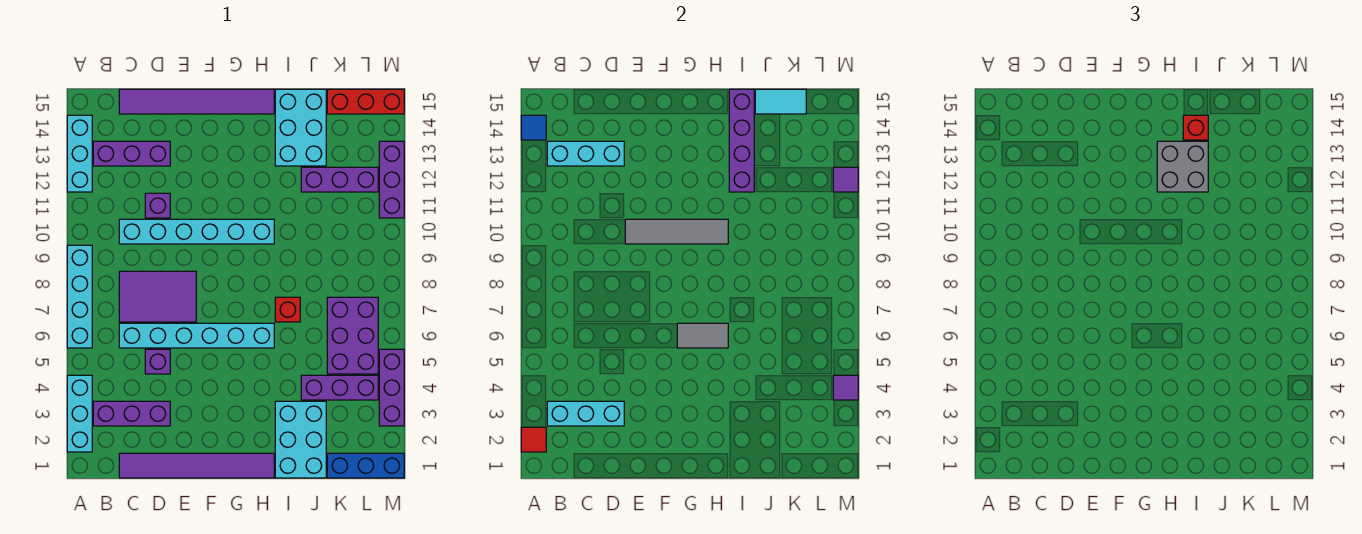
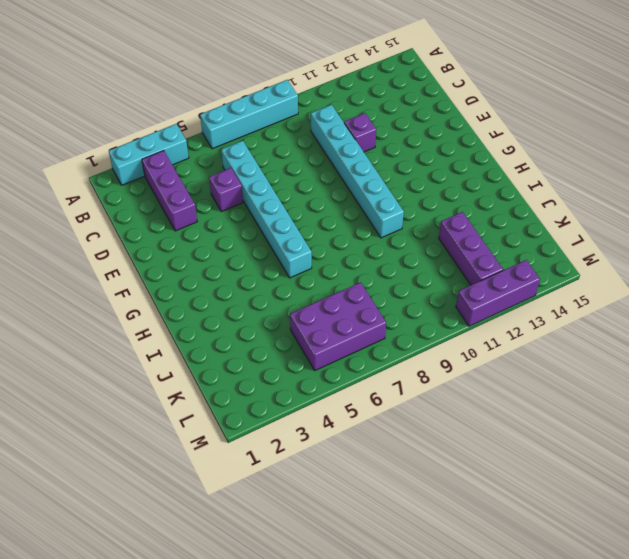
none -> cyan 1x3 brick [67,115,92,192]
none -> purple 1x3 brick [93,141,170,166]
none -> purple 1x6 tile [119,453,274,478]
none -> purple 2x3 tile [119,271,196,322]

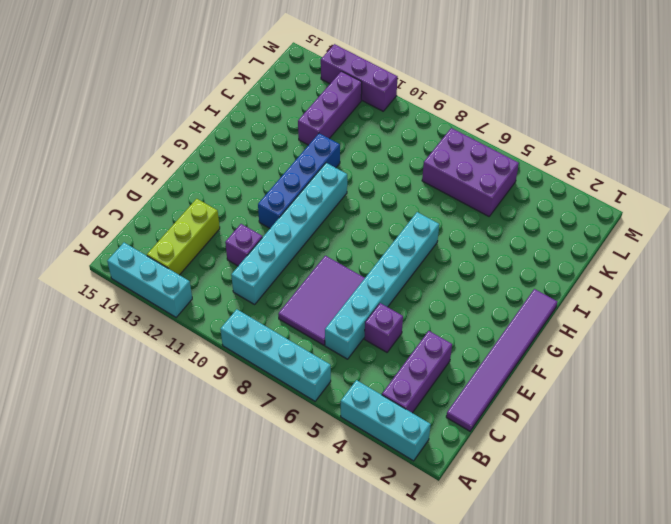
lime 1x3 brick [147,199,220,275] -> purple 1x3 brick [93,141,170,166]
blue 1x4 brick [258,133,340,228] -> none
none -> purple 1x6 tile [119,89,274,114]
none -> cyan 2x3 brick [275,401,326,478]
none -> red 1x1 brick [275,297,300,322]
none -> cyan 2x3 brick [275,89,326,166]

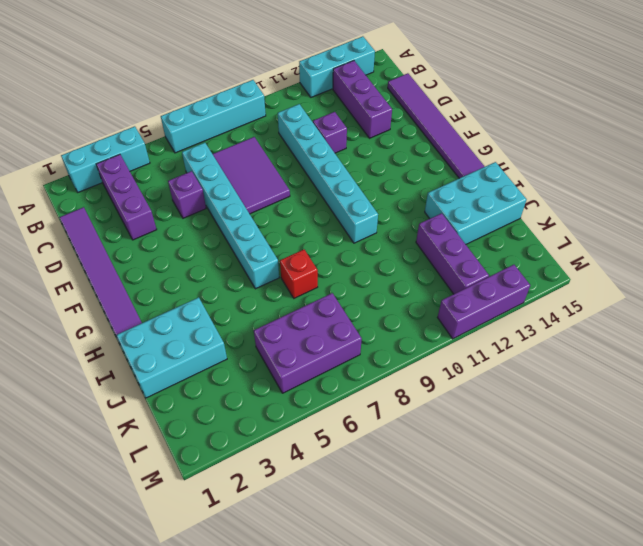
none -> purple 1x3 brick [301,375,378,400]
none -> blue 1x3 brick [327,453,404,478]
none -> red 1x3 brick [327,89,404,114]
none -> purple 1x3 brick [379,349,404,426]

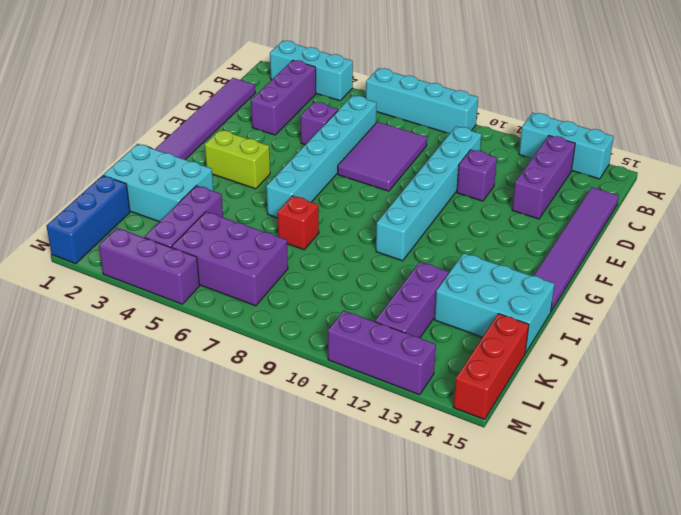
lime 1x2 brick [205,130,270,189] -> none
none -> red 1x1 tile [521,427,546,452]
none -> blue 1x1 tile [521,115,546,140]
none -> cyan 1x3 brick [547,401,624,426]
none -> cyan 1x3 brick [547,141,624,166]

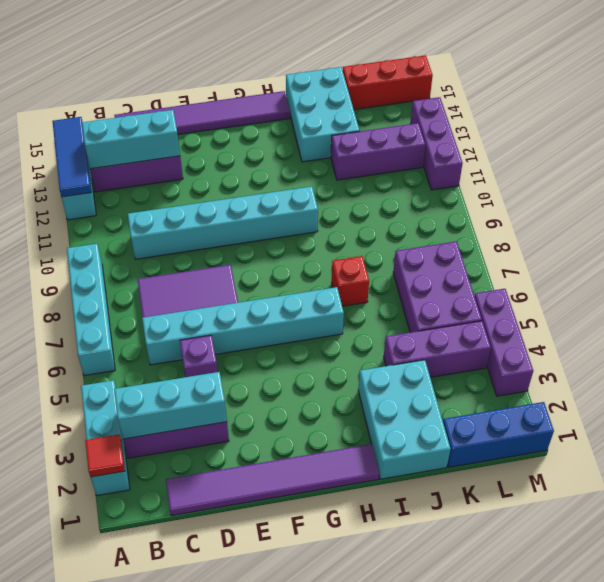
blue 1x3 tile [53,117,91,197] -> blue 1x1 tile [521,115,546,140]
none -> purple 1x1 brick [145,193,170,218]
none -> grey 1x4 tile [625,219,728,244]
none -> grey 1x2 tile [677,323,728,348]
none -> purple 1x4 brick [729,89,754,192]

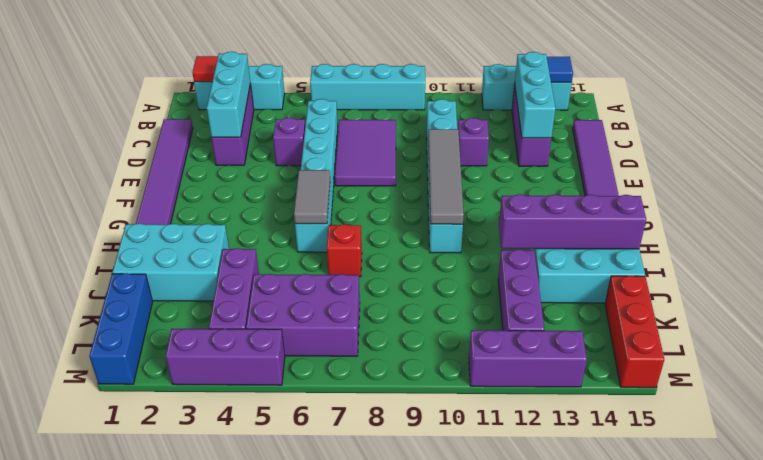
none -> cyan 1x2 tile [755,89,806,114]
none -> purple 1x1 tile [833,375,858,400]
none -> purple 1x1 tile [833,167,858,192]
none -> grey 2x2 brick [1157,141,1208,192]

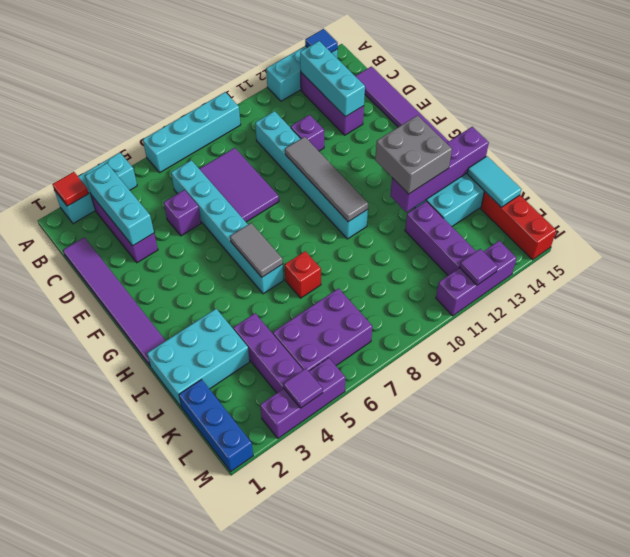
none -> red 1x1 brick [1183,115,1208,140]

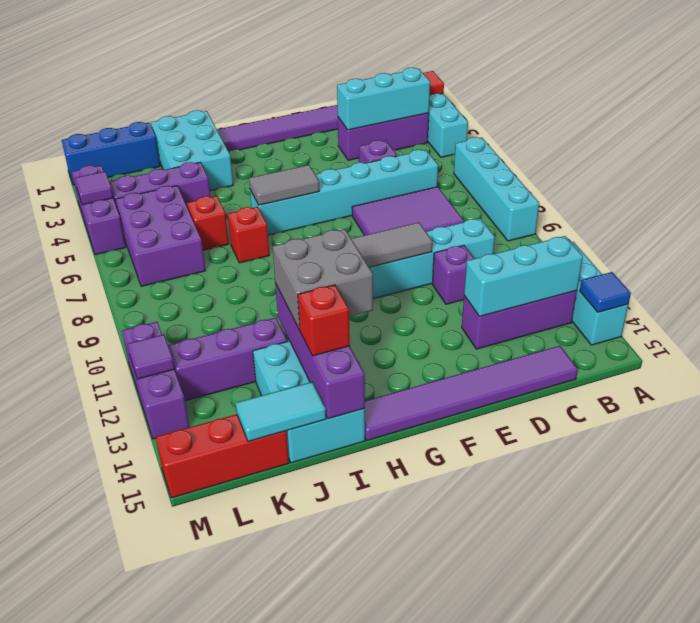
red 1x1 brick [187,196,229,250] -> none

